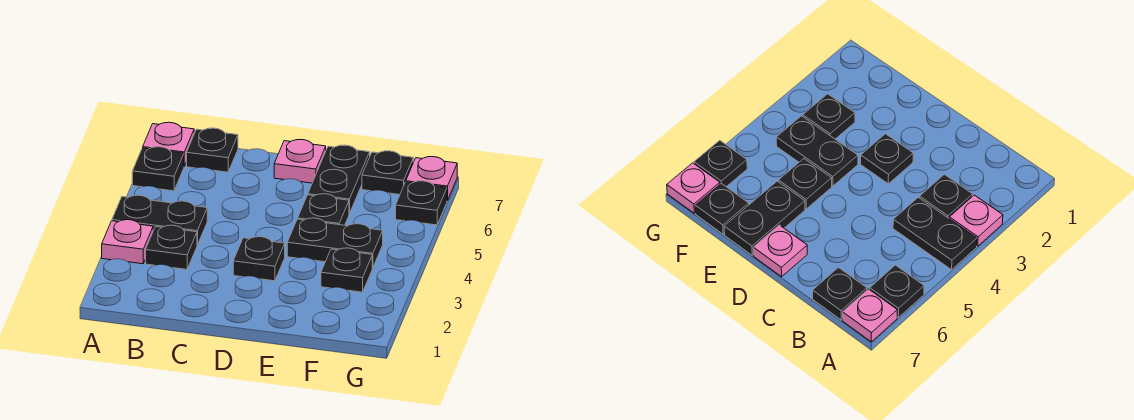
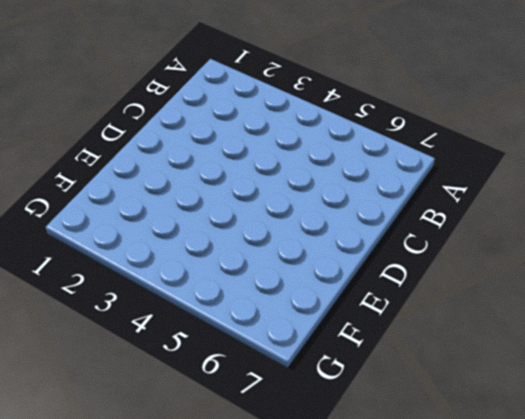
none -> pink 1x1 plate [102,220,153,264]
none -> black 1x2 plate [112,195,207,245]
none -> black 1x1 plate [132,147,184,191]

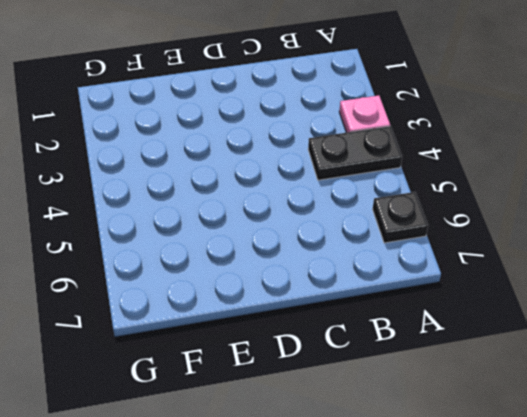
none -> pink 1x1 plate [143,122,194,166]
none -> black 1x1 plate [146,225,197,269]
none -> black 1x1 plate [187,128,238,172]

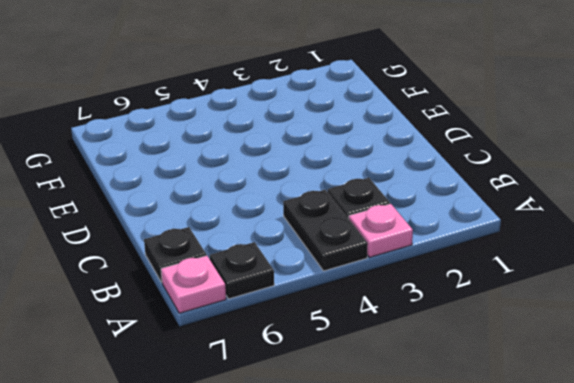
none -> black 1x1 plate [233,237,285,281]
none -> pink 1x1 plate [274,139,326,183]
none -> black 1x2 plate [287,218,383,268]

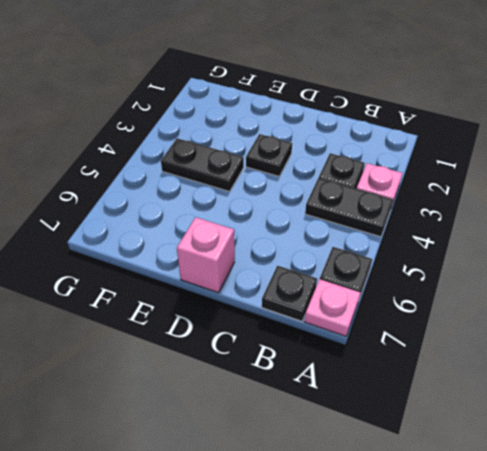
pink 1x1 brick [177,217,235,293] -> pink 1x1 plate [274,139,326,183]
none -> black 1x1 plate [298,194,349,225]
none -> black 1x2 plate [308,145,370,213]
none -> black 1x1 plate [321,248,372,292]

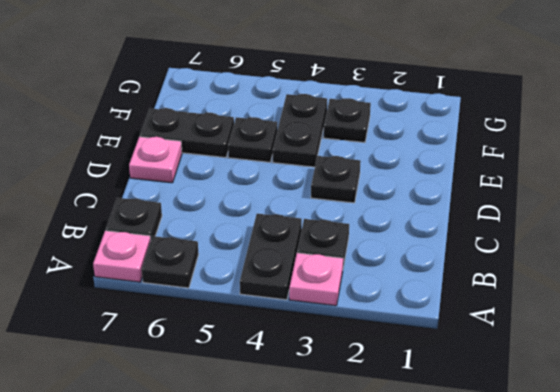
none -> black 1x1 plate [362,151,413,195]
none -> black 1x1 plate [396,181,447,225]
none -> pink 1x1 plate [406,157,457,200]

